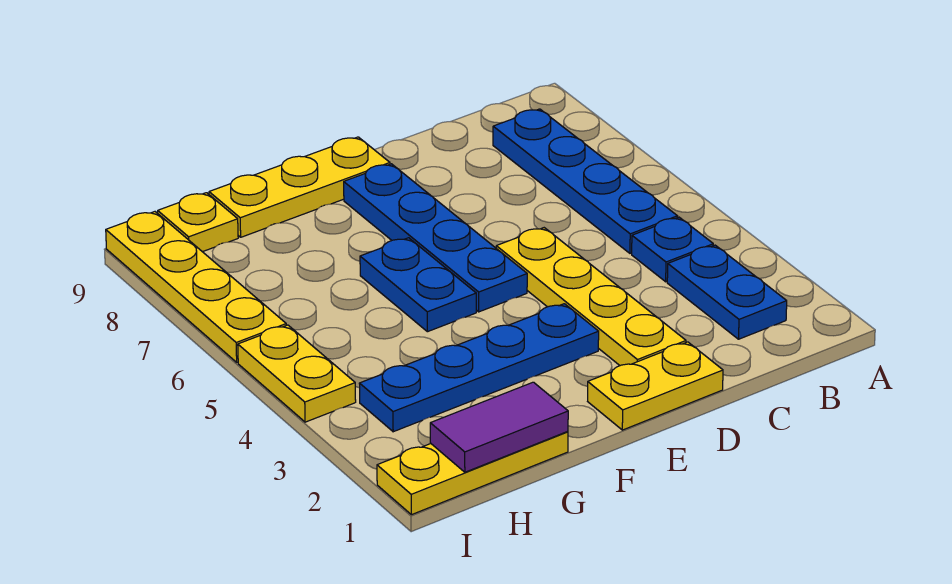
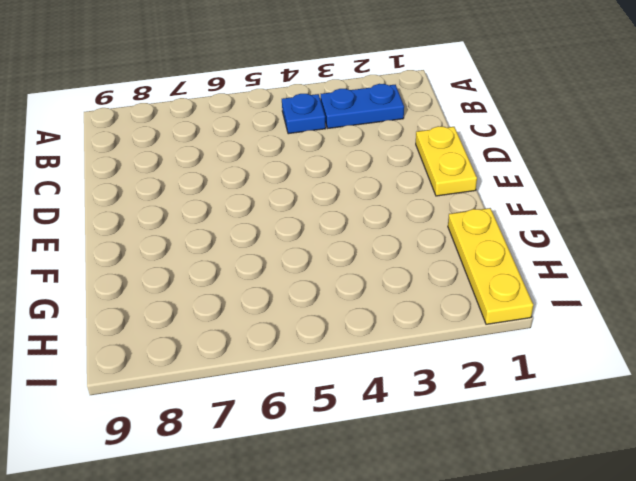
none -> blue 1x4 plate [493,109,677,253]
none -> yellow 1x4 plate [496,228,686,366]
none -> blue 1x4 plate [359,304,599,432]

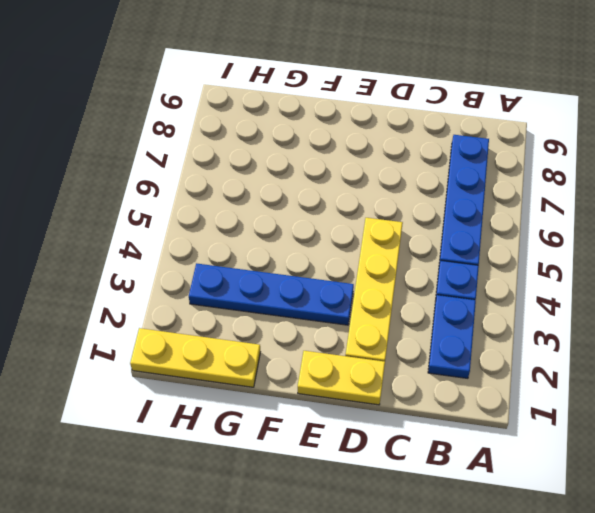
none -> blue 1x4 plate [344,164,527,312]
none -> yellow 1x3 plate [209,137,390,237]
none -> blue 1x2 plate [360,238,476,332]

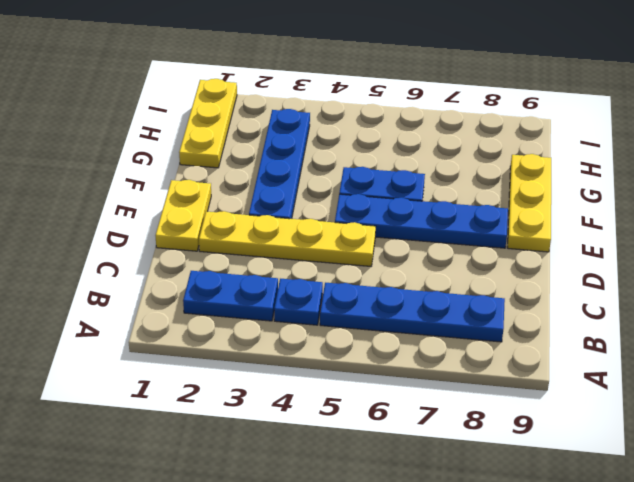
none -> yellow 1x1 plate [158,193,238,252]
none -> yellow 1x2 plate [238,325,356,422]
none -> yellow 1x4 plate [106,212,286,362]

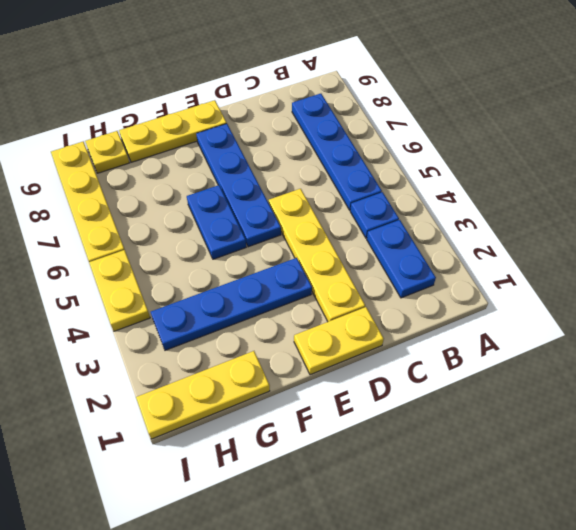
none -> purple 1x2 tile [430,382,568,472]

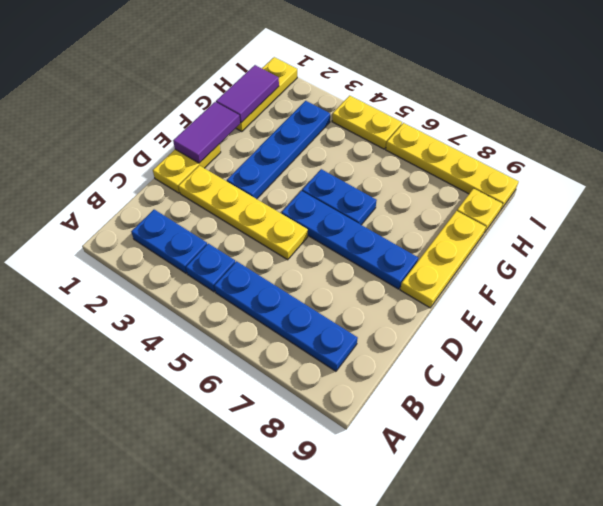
purple 1x2 tile [173,102,240,163] -> none

